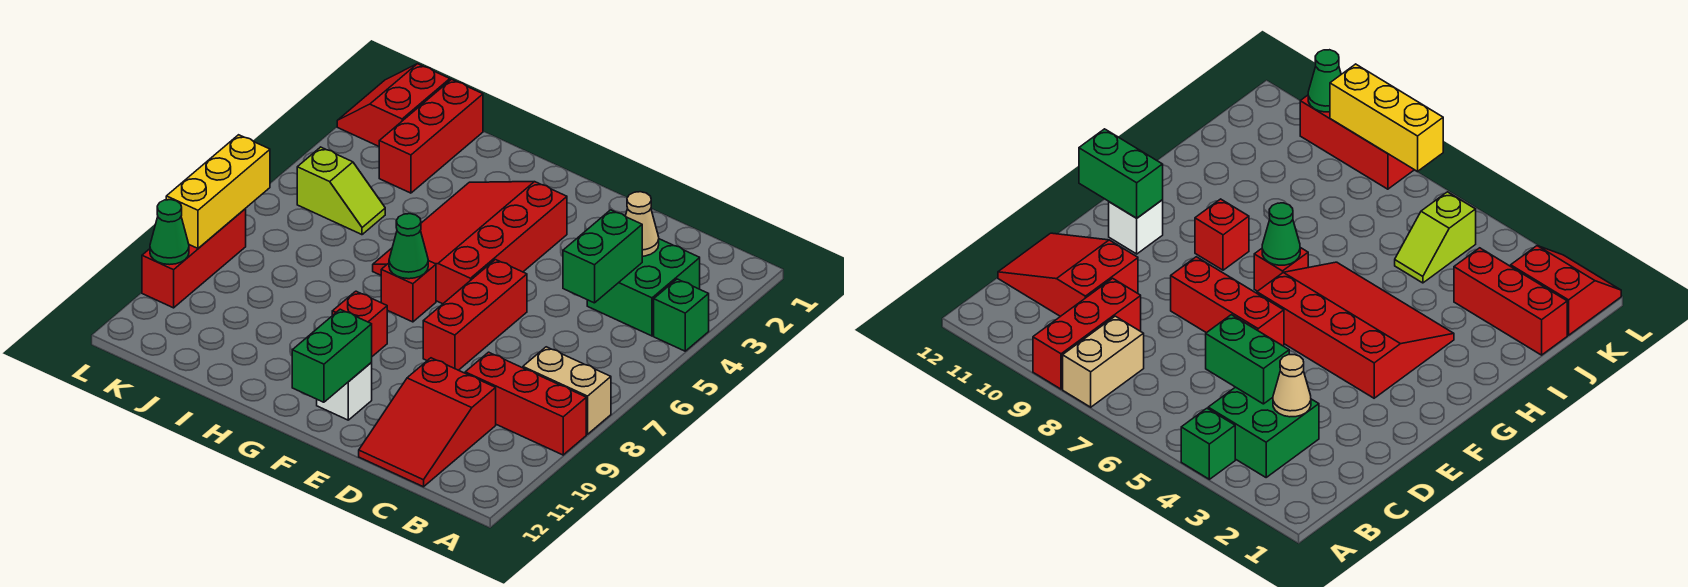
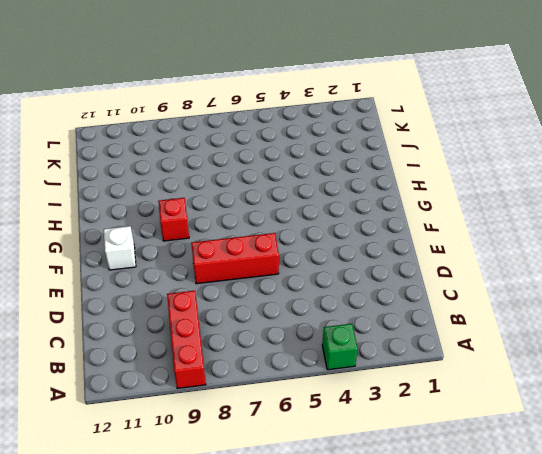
none -> tan 1x2 brick [523,347,611,434]
none -> green 2x2 brick [587,239,700,336]
none -> red 2x3 slope [359,358,496,487]

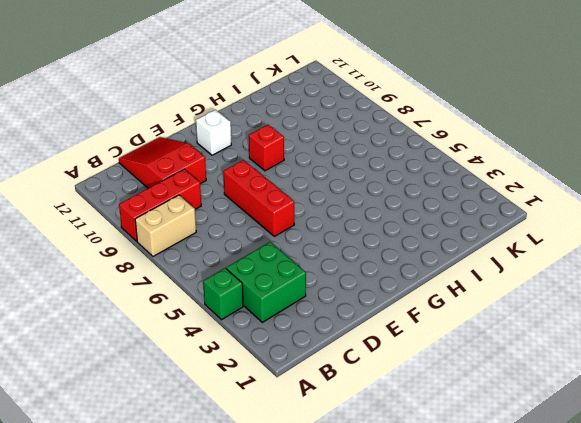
none -> red 3x4 slope [373,182,567,304]
none -> red 1x1 brick [381,261,436,322]
none -> red 1x3 brick [379,79,483,193]

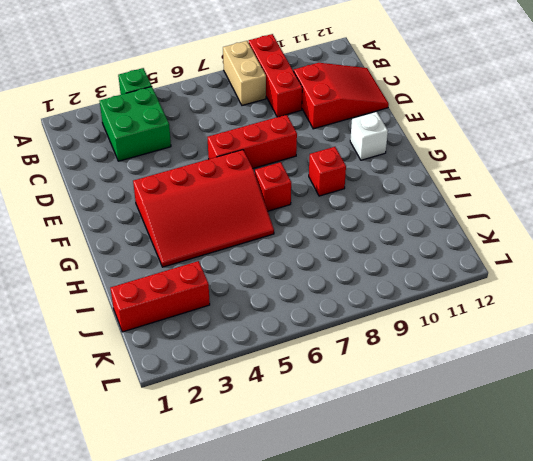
none -> lime 1x2 slope [297,147,385,235]
none -> red 2x2 slope [337,64,450,146]
none -> red 1x3 brick [142,209,246,308]

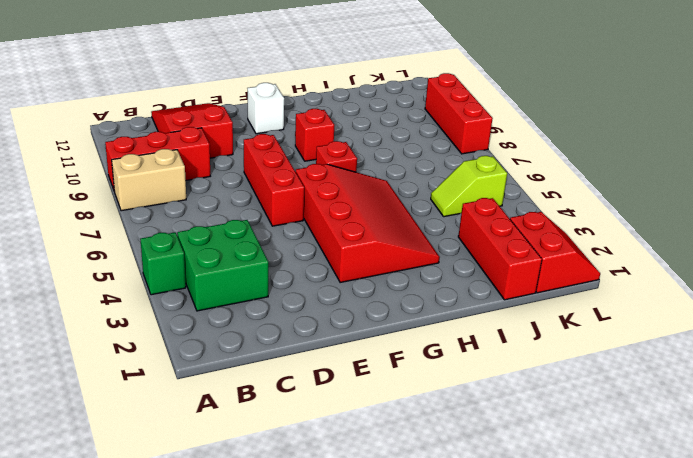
none -> tan 1x1 cone [625,192,659,256]
none -> green 1x2 brick [563,210,642,303]
none -> green 1x2 brick [292,309,372,402]

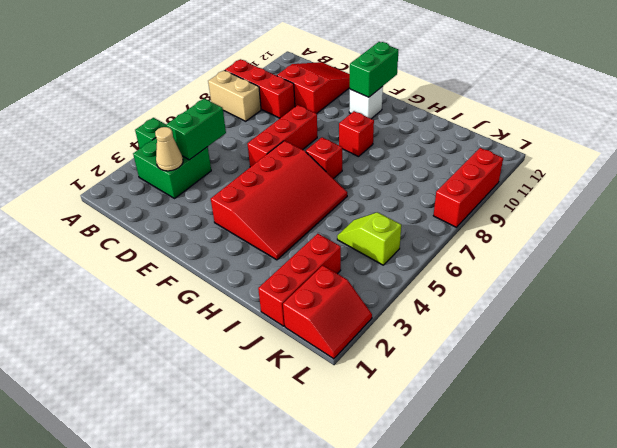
none -> green 1x1 cone [389,214,428,279]
none -> yellow 1x3 brick [166,135,270,248]
none -> green 1x1 cone [150,200,189,265]

